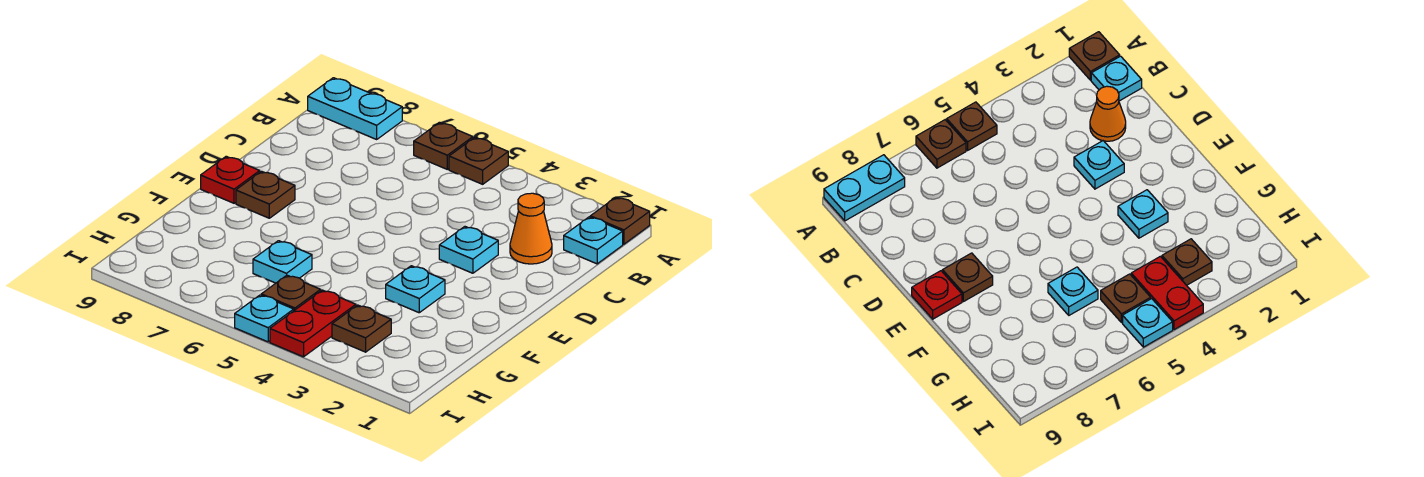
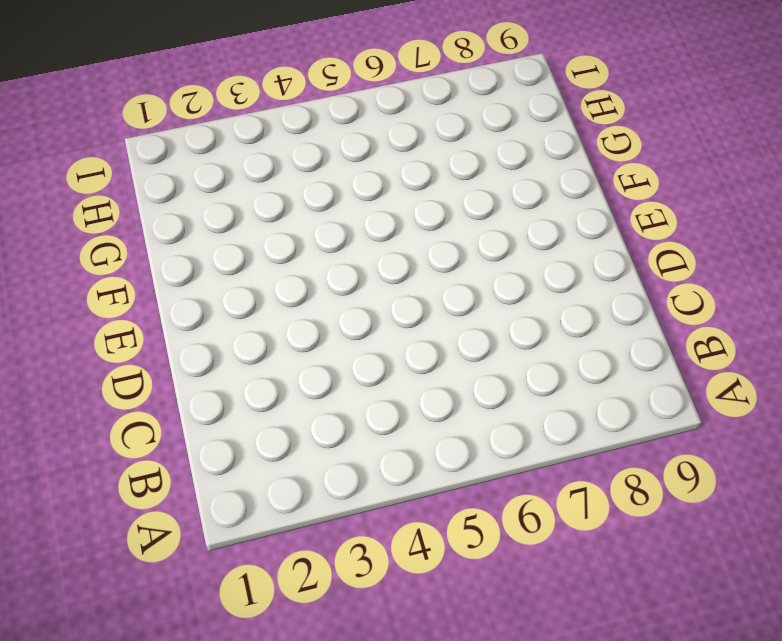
none -> brown 1x1 plate [590,197,650,244]
none -> brown 1x1 plate [449,137,508,184]
none -> brown 1x1 plate [414,122,473,169]

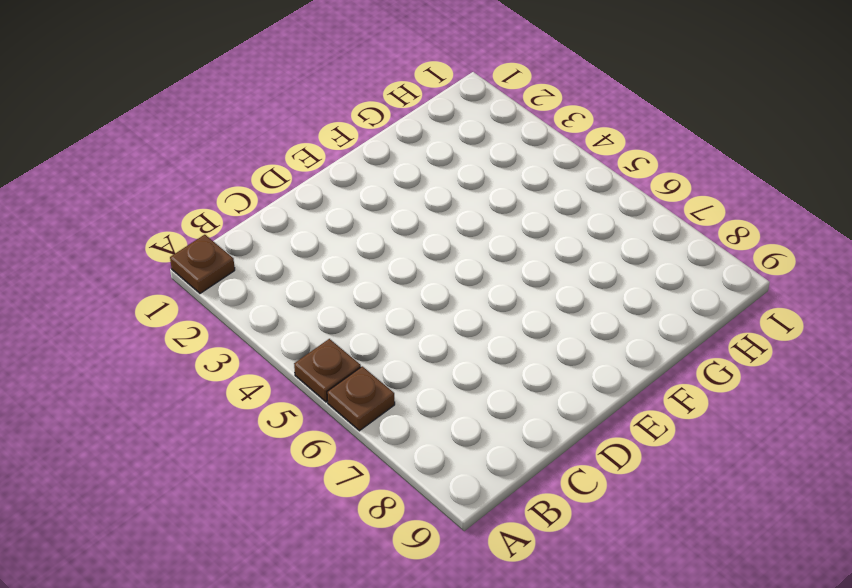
none -> cyan 1x2 plate [308,78,402,139]
none -> cyan 1x1 plate [564,217,623,264]
none -> orange 1x1 cone [510,193,552,264]

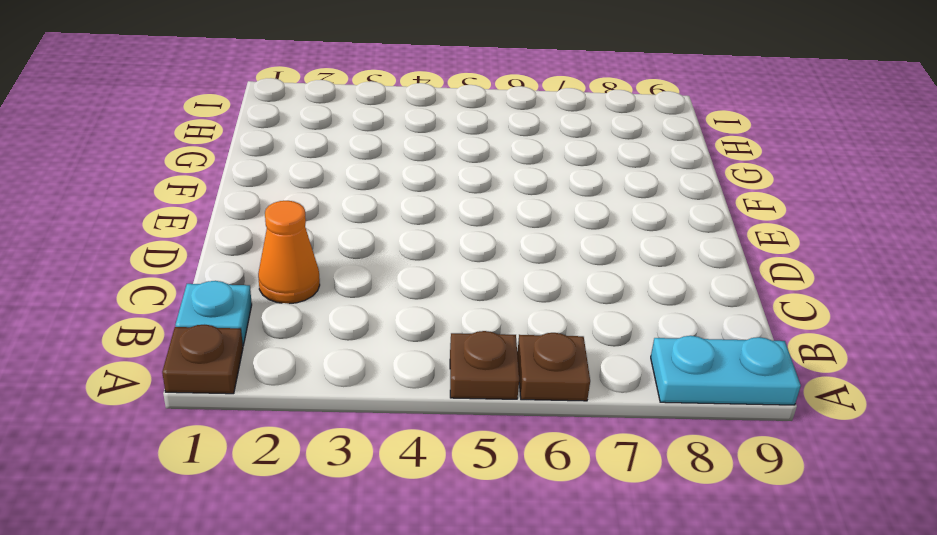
none -> cyan 1x1 plate [439,227,498,273]
none -> brown 1x1 plate [236,171,295,218]
none -> red 1x1 plate [201,156,260,203]

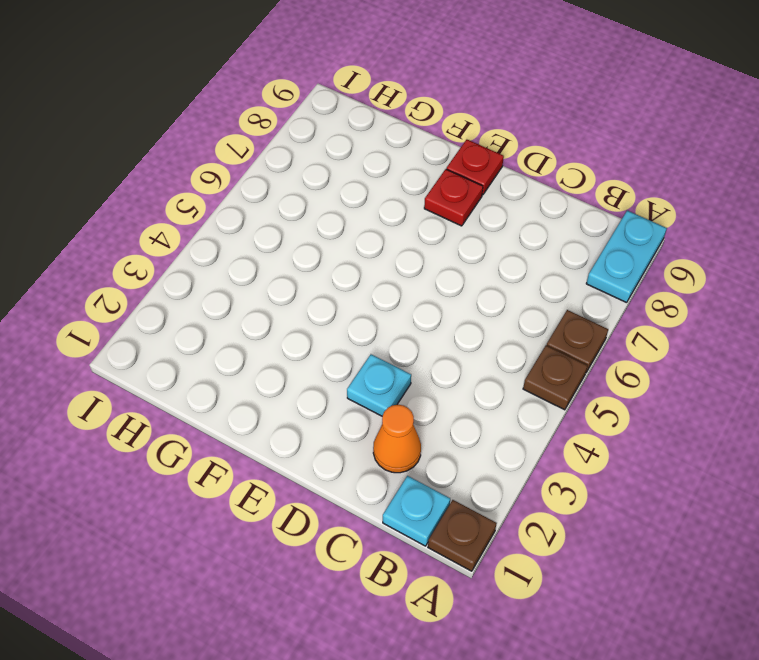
red 1x1 plate [424,169,483,226] -> brown 1x1 plate [236,171,295,218]
none -> cyan 1x1 plate [386,266,445,313]
none -> cyan 1x1 plate [253,241,312,283]
none -> brown 1x1 plate [332,305,391,352]

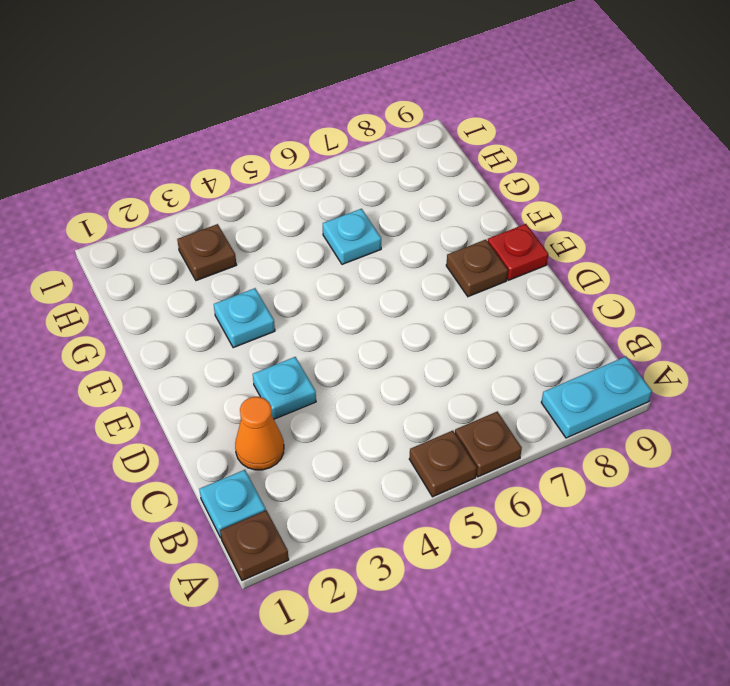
none -> red 1x2 plate [270,290,356,357]
none -> brown 1x1 plate [261,275,321,310]
none -> cyan 1x1 plate [235,295,294,342]

